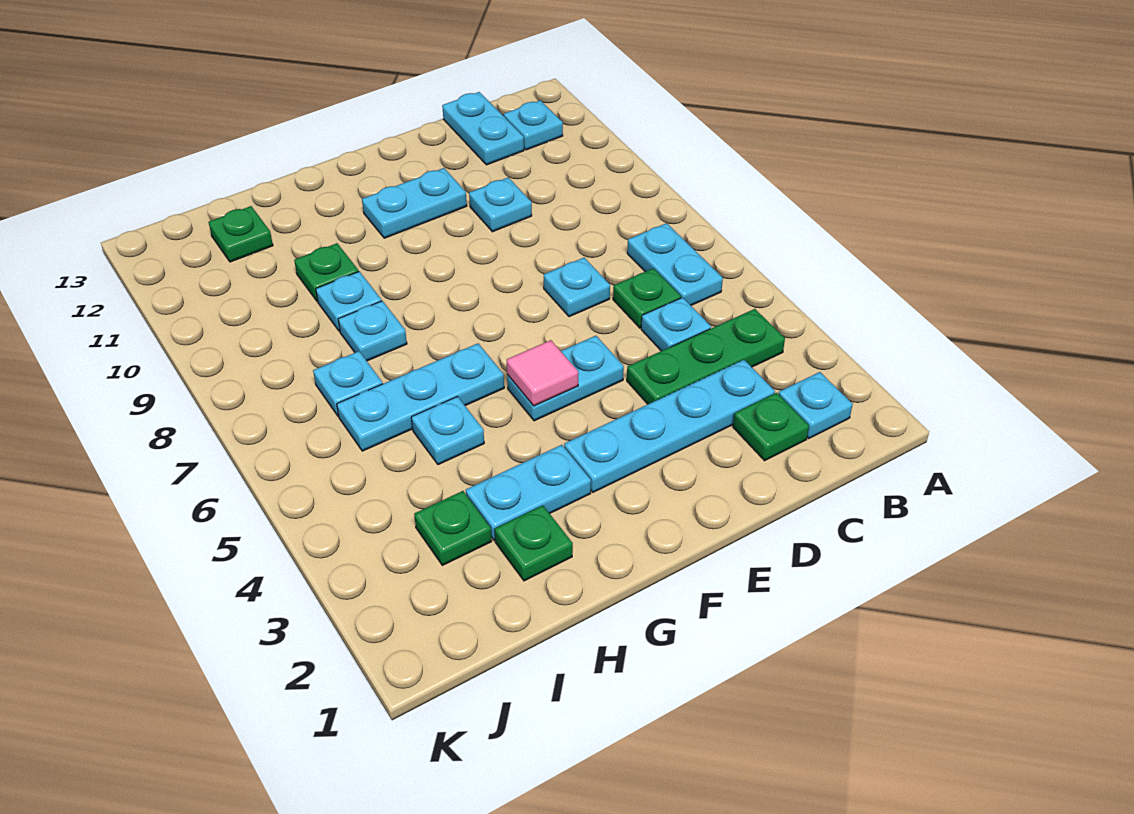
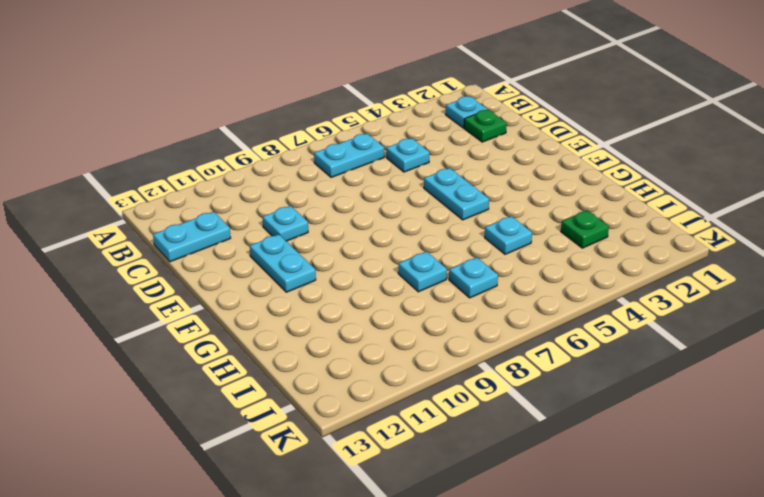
none -> green 1x3 plate [627,309,785,404]
none -> cyan 1x1 plate [504,100,563,150]
none -> cyan 1x4 plate [564,360,775,492]

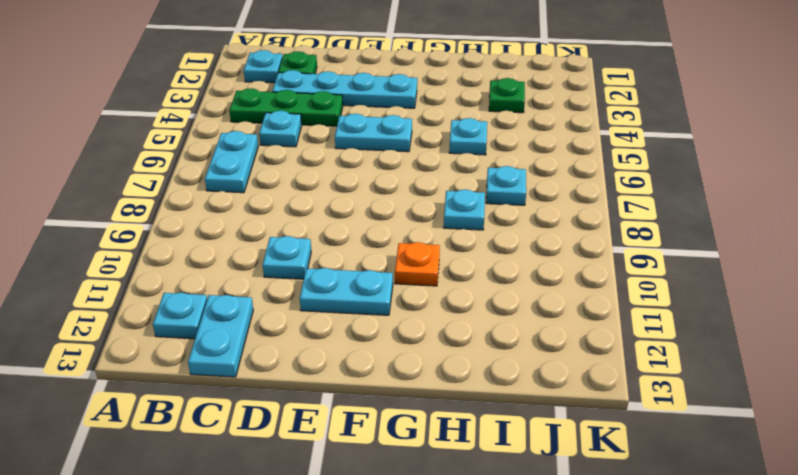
orange 1x1 plate [395,242,440,286] -> none
none -> green 1x1 plate [613,268,681,328]
none -> cyan 1x1 plate [544,258,610,317]
none -> cyan 1x2 plate [466,445,591,540]

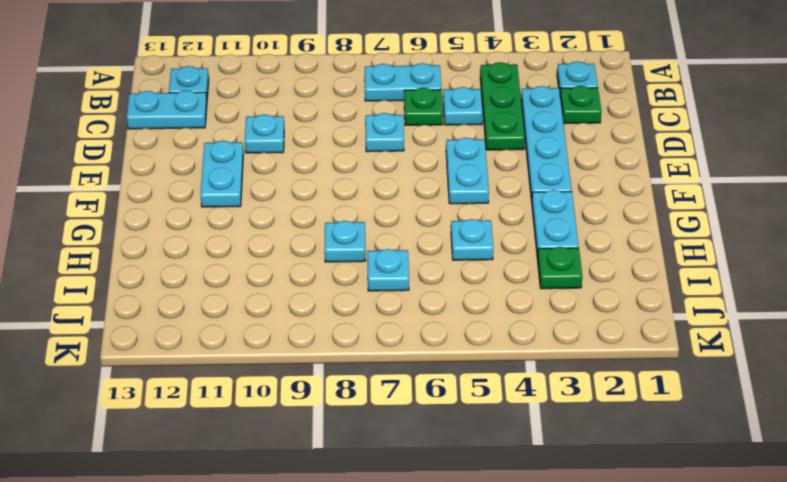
none -> cyan 1x3 plate [337,343,504,451]
none -> green 1x1 plate [495,505,573,581]
none -> cyan 1x1 plate [316,271,382,331]

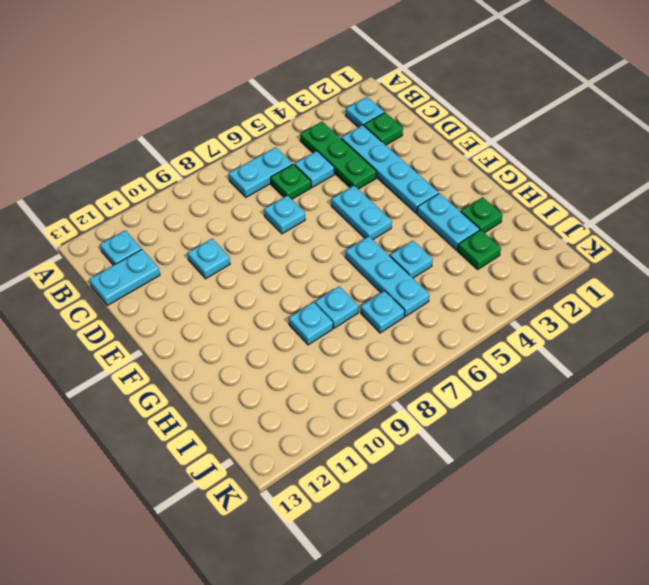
none -> cyan 1x2 plate [362,168,467,238]
none -> green 1x1 plate [294,243,359,302]
none -> green 1x1 plate [209,206,273,262]

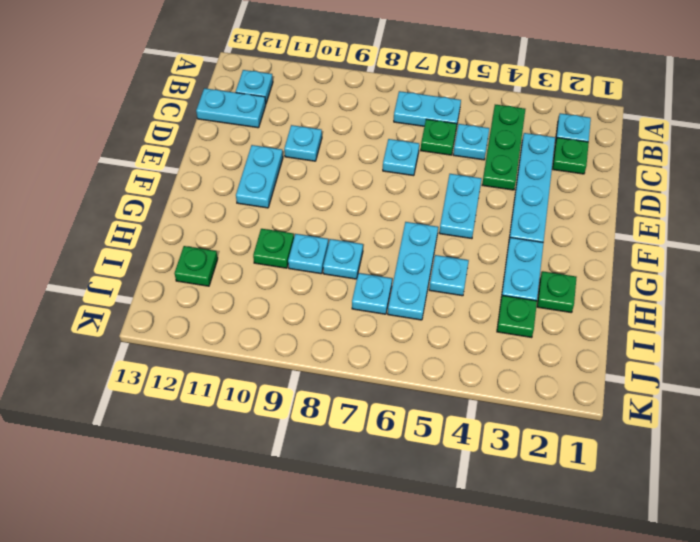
none -> pink 1x1 tile [507,340,578,406]

